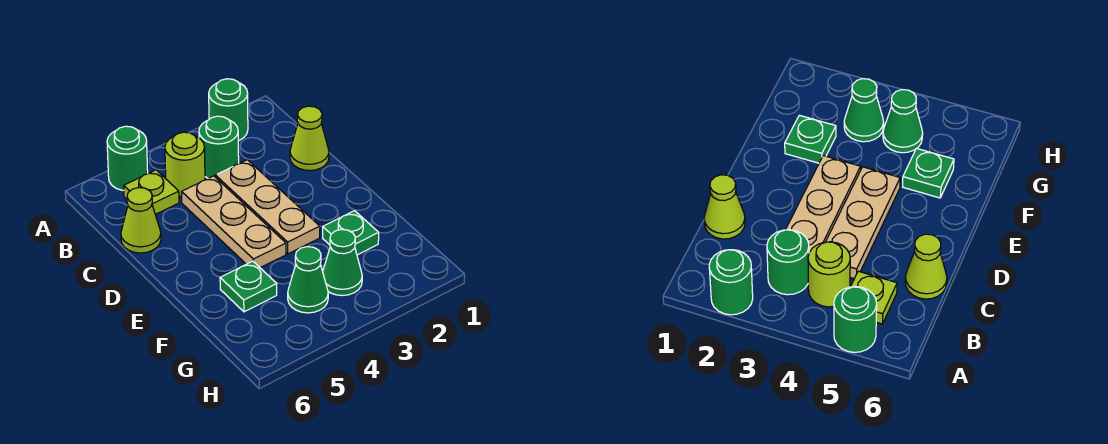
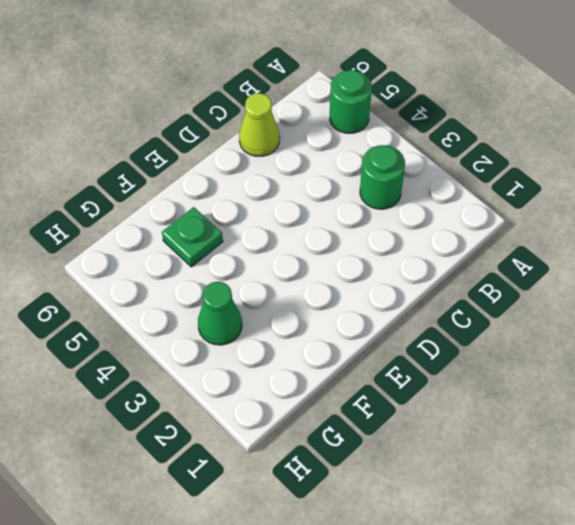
none -> green 1x1 round brick [209,79,248,141]
none -> lime 1x1 round brick [165,132,205,197]
none -> lime 1x1 plate [124,170,179,214]

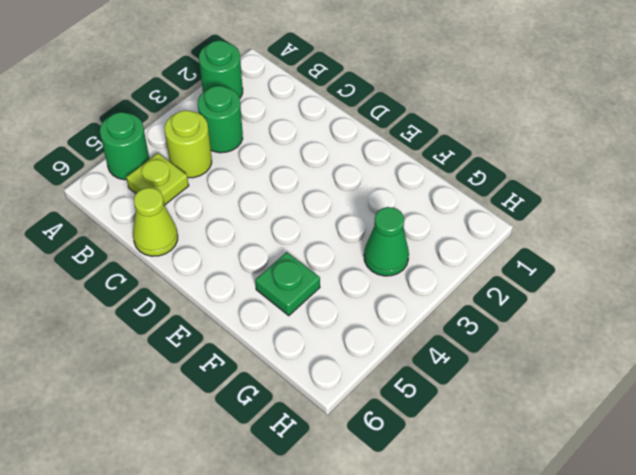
none -> lime 1x1 cone [290,106,329,171]
none -> tan 1x3 plate [215,160,320,254]
none -> tan 1x3 plate [182,176,286,268]

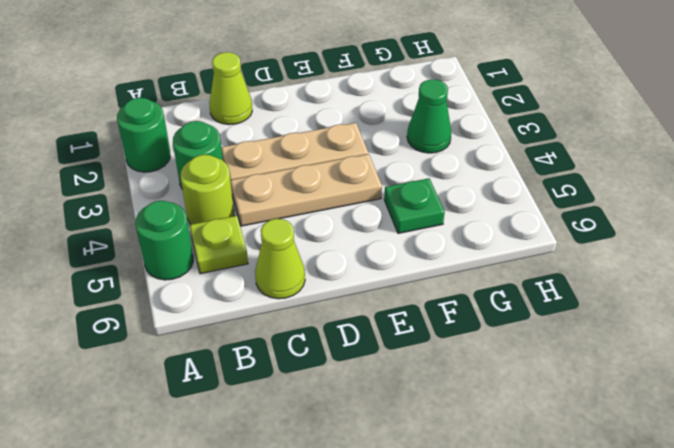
none -> green 1x1 plate [323,211,379,255]
none -> green 1x1 cone [288,247,328,313]

